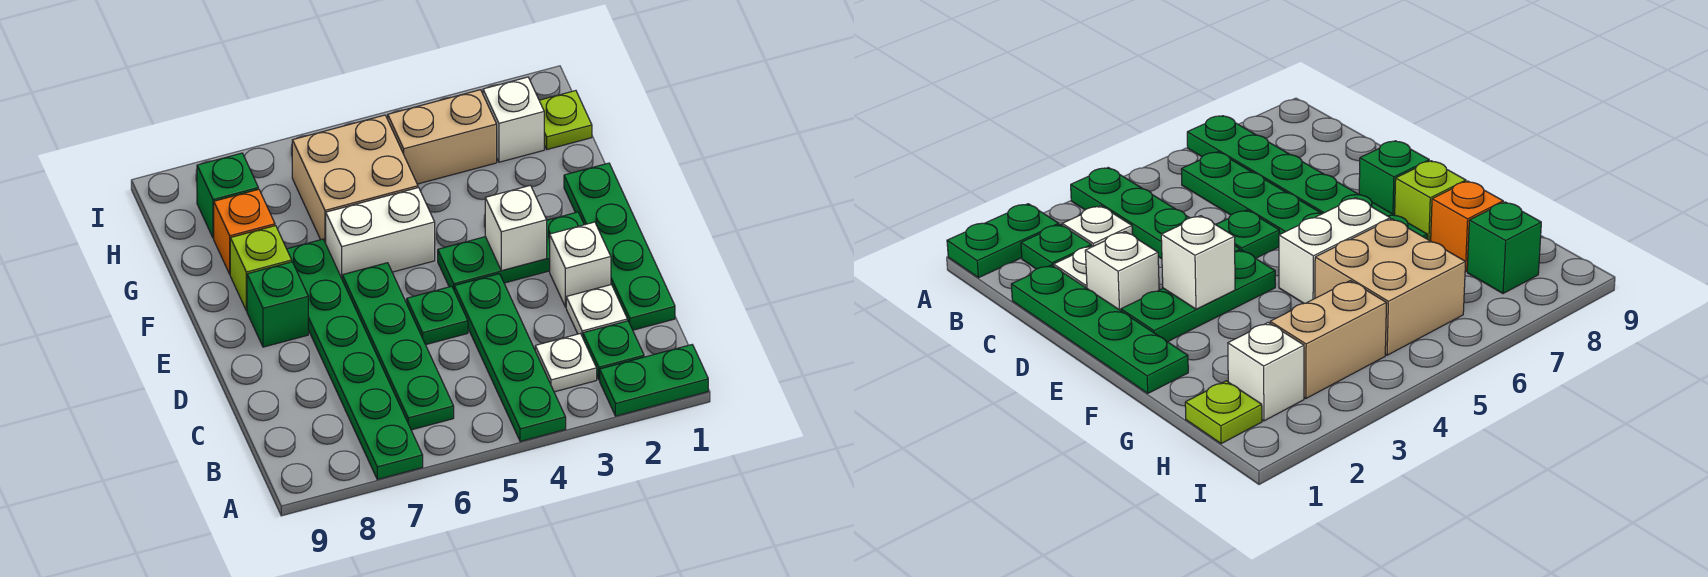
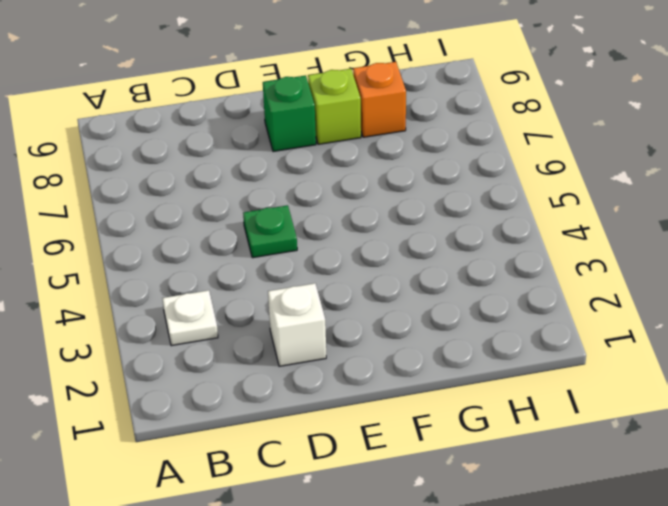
none -> green 1x2 plate [600,345,708,416]
none -> green 1x4 plate [454,274,566,442]
none -> green 1x6 plate [287,239,423,479]

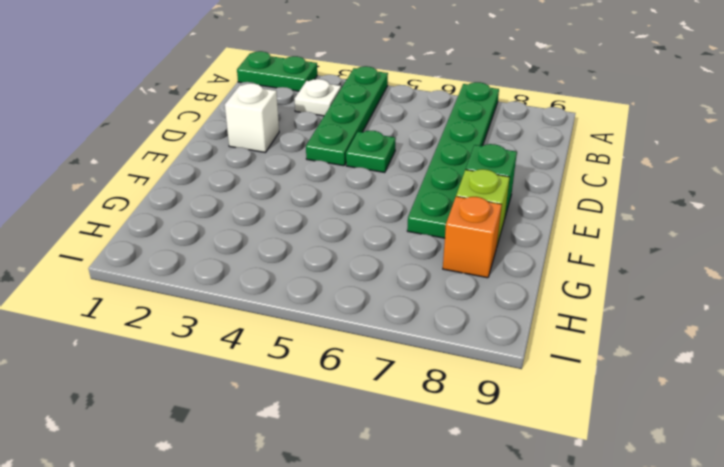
none -> green 1x1 plate [583,321,644,380]
none -> green 1x4 plate [342,263,454,430]
none -> green 1x4 plate [564,163,675,330]

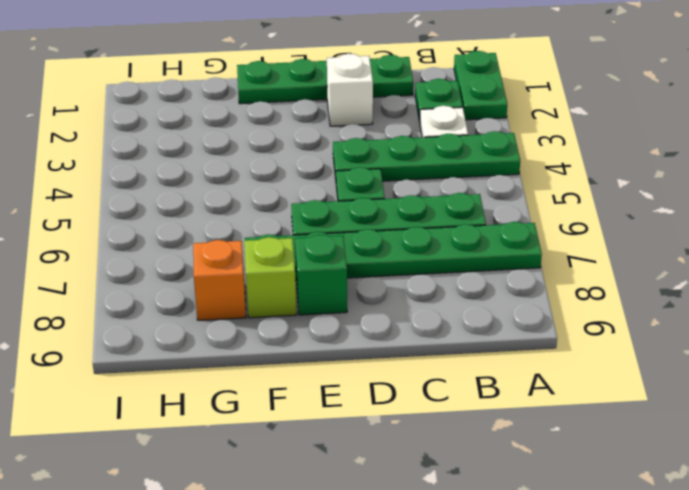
none -> white 1x1 plate [566,285,627,337]
none -> green 1x3 plate [438,212,584,289]
none -> white 1x2 brick [326,188,435,278]

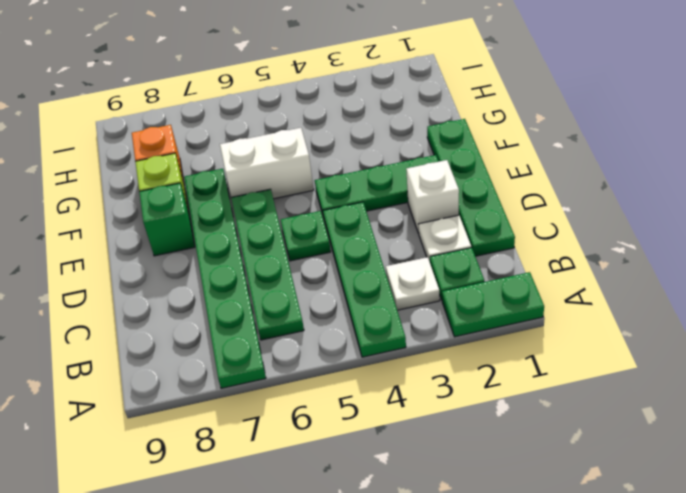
none -> tan 2x2 brick [292,115,418,243]
none -> lime 1x1 plate [539,91,592,149]
none -> white 1x1 brick [483,77,544,162]

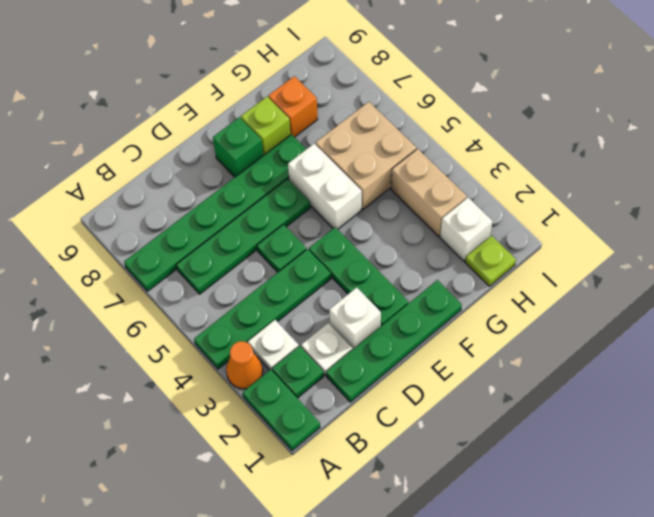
orange 1x1 cone [226,341,263,389] -> none
none -> green 1x1 brick [197,153,258,238]
none -> white 1x1 brick [485,185,547,271]

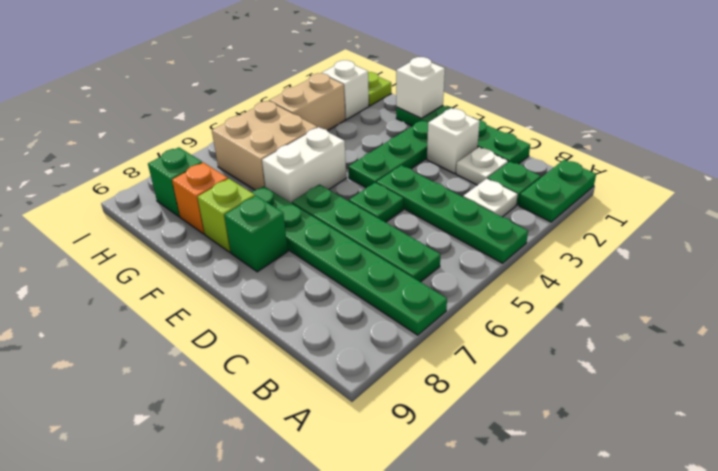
white 1x1 brick [396,57,445,118] -> white 1x1 brick moved to [485,185,547,271]

